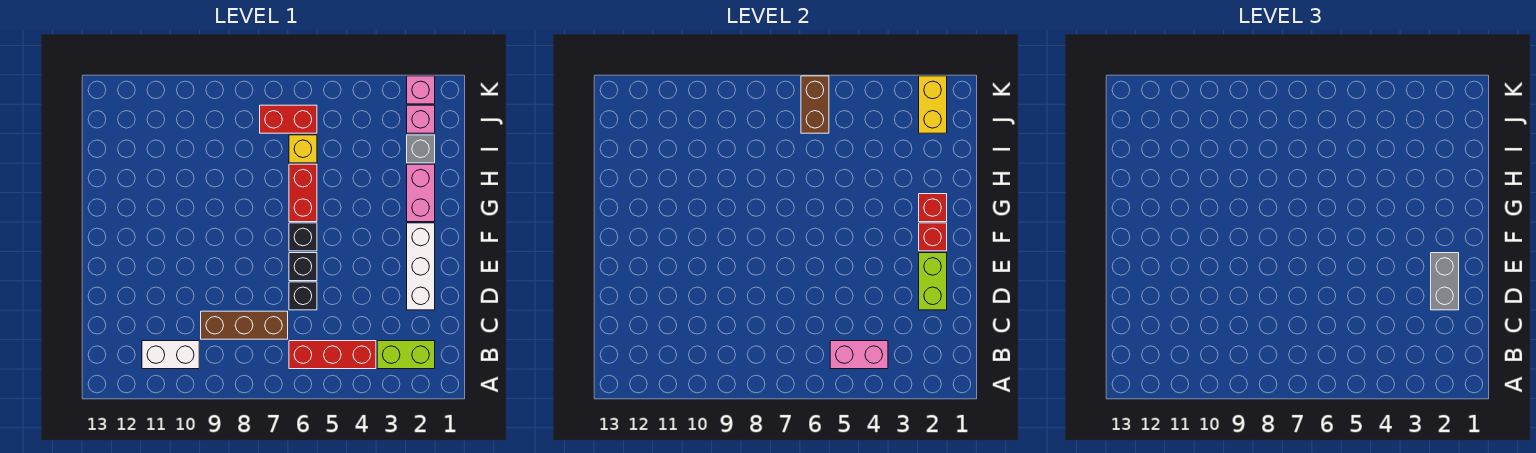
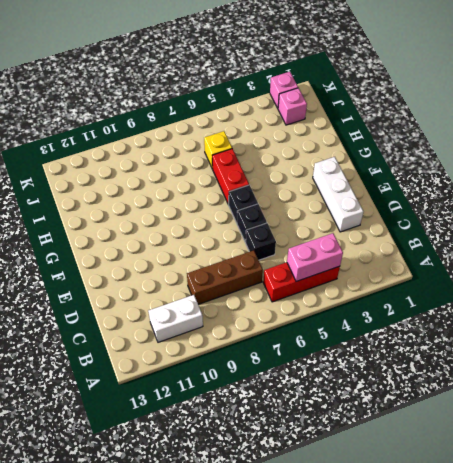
none -> lime 1x2 brick [377,341,435,369]
none -> pink 1x2 brick [407,164,435,222]
none -> grey 1x1 brick [407,135,435,163]

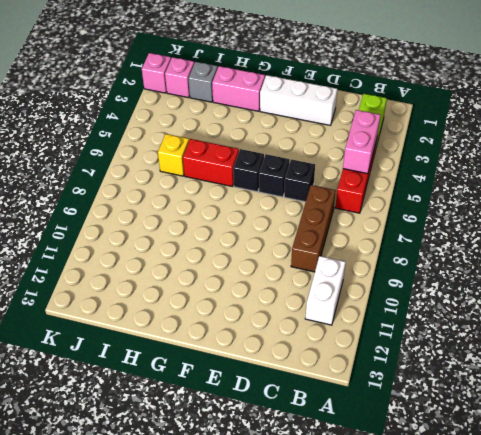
none -> red 1x2 brick [260,105,317,133]
none -> lime 1x2 brick [919,253,947,310]
none -> red 1x1 brick [919,223,947,251]

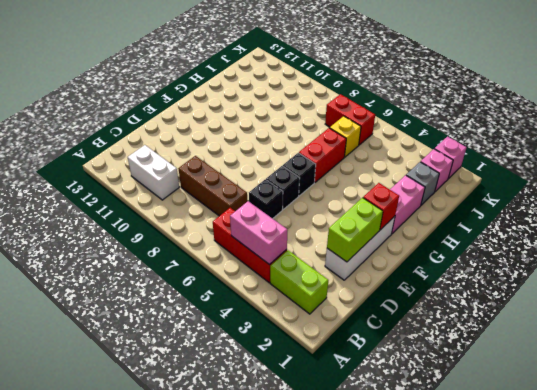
none -> red 1x1 brick [919,194,947,222]
none -> yellow 1x2 brick [919,76,947,133]
none -> brown 1x2 brick [801,76,829,133]

